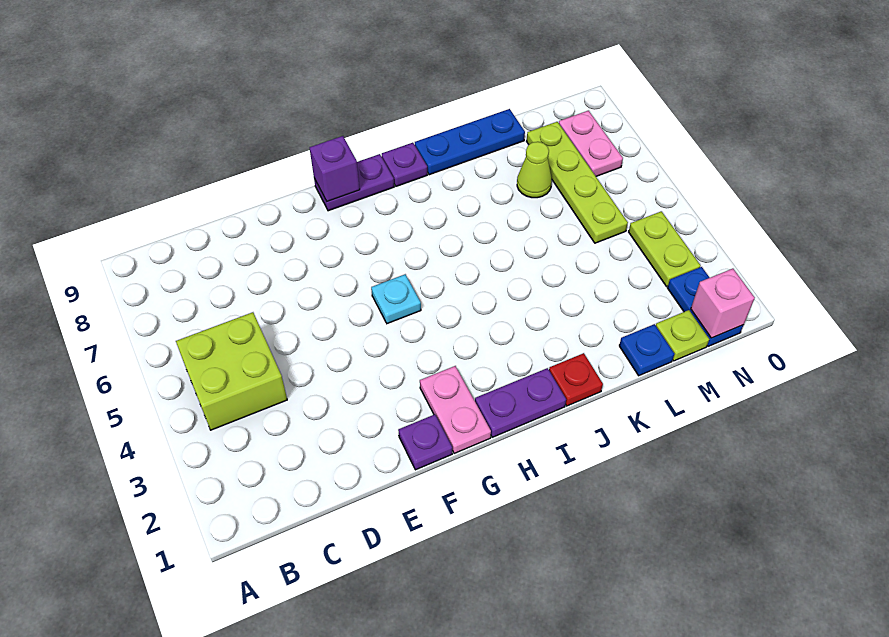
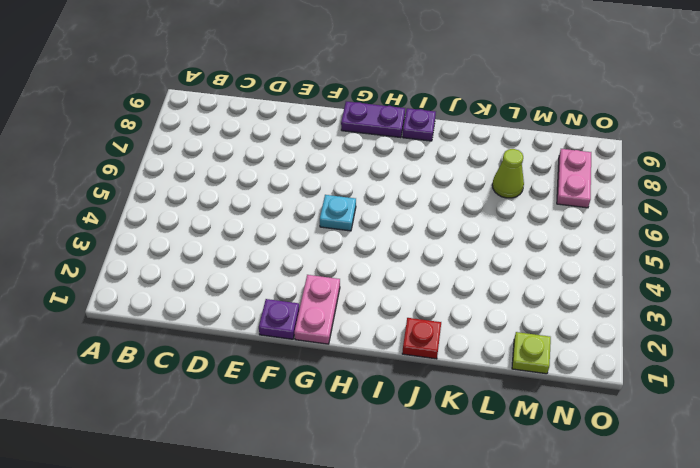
none -> lime 2x2 brick [176,312,287,430]
none -> purple 1x2 plate [475,368,566,437]
none -> blue 1x3 plate [415,109,525,175]

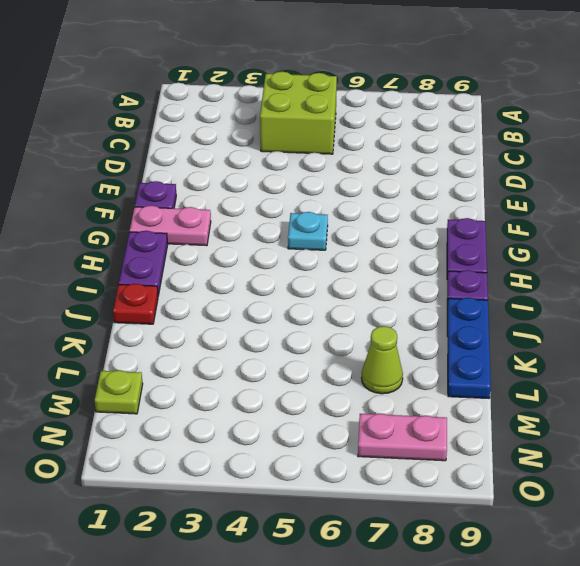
none -> blue 1x1 plate [619,324,674,376]
none -> lime 1x4 plate [527,122,628,243]
none -> blue 1x2 plate [668,267,743,346]

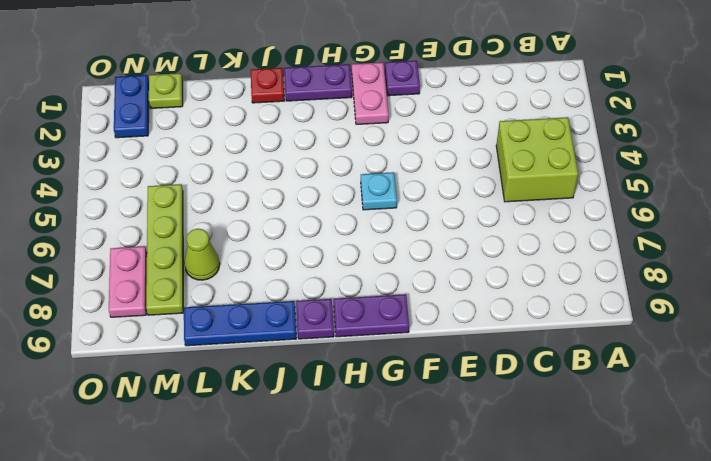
none -> blue 1x1 plate [619,324,674,376]
none -> lime 1x2 plate [629,211,701,286]
none -> purple 1x1 brick [309,136,360,201]

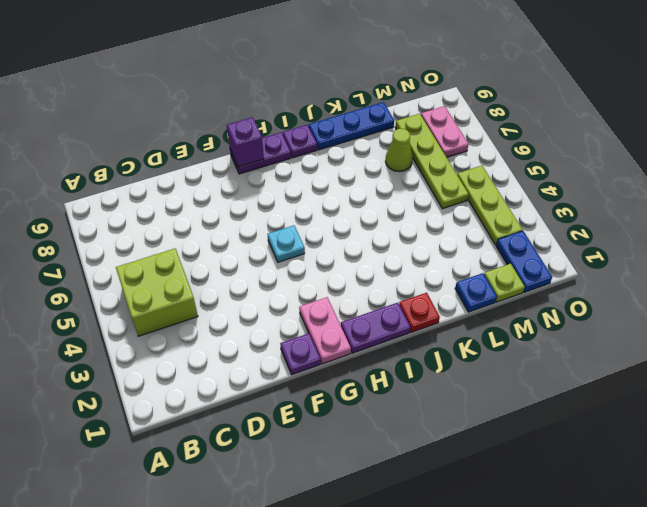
lime 1x3 plate [457,166,522,245] -> lime 1x2 plate [629,211,701,286]
none -> pink 1x1 brick [691,269,755,338]

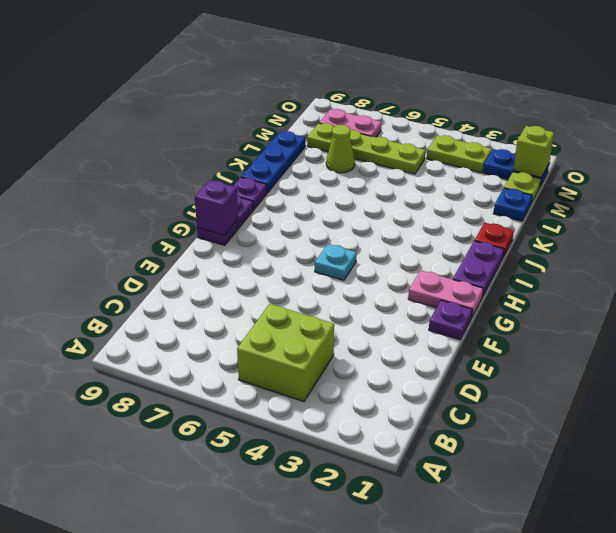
lime 1x1 brick [513,126,554,177] -> pink 1x1 brick [691,269,755,338]

